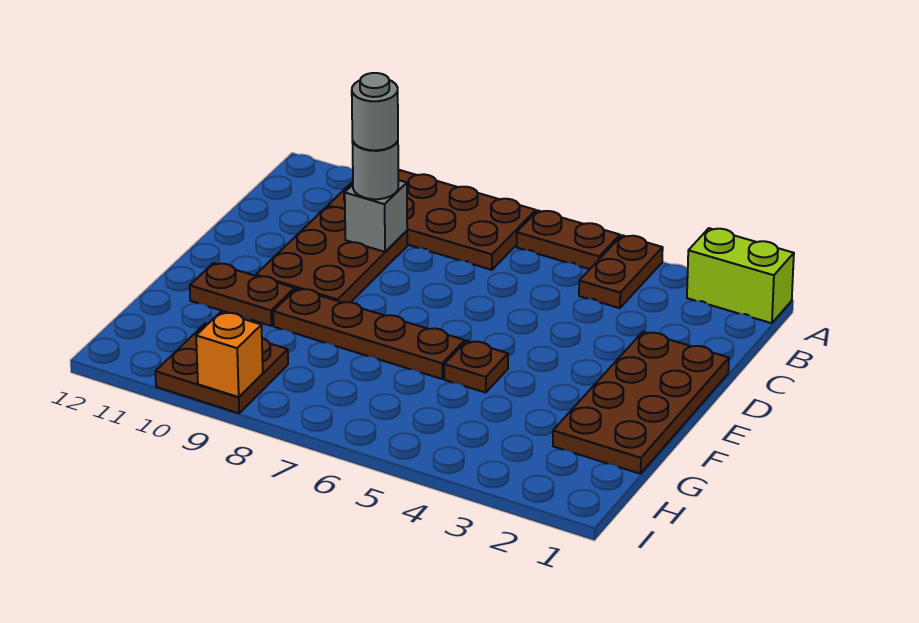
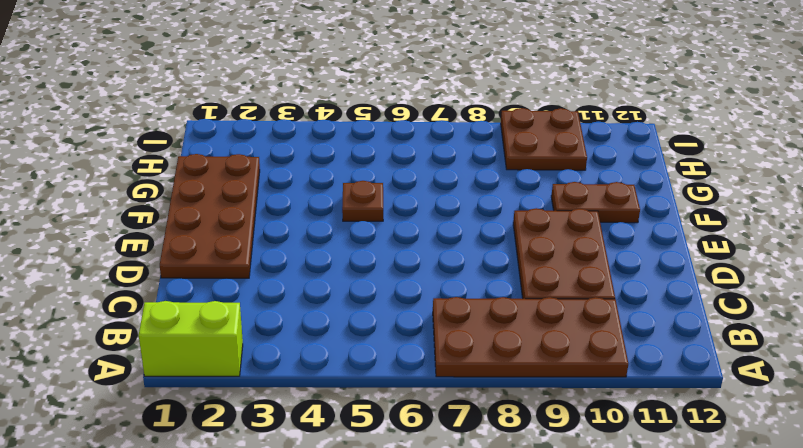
none -> brown 1x2 plate [579,235,663,308]
none -> brown 1x2 plate [517,211,620,269]
none -> brown 1x4 plate [273,289,465,379]

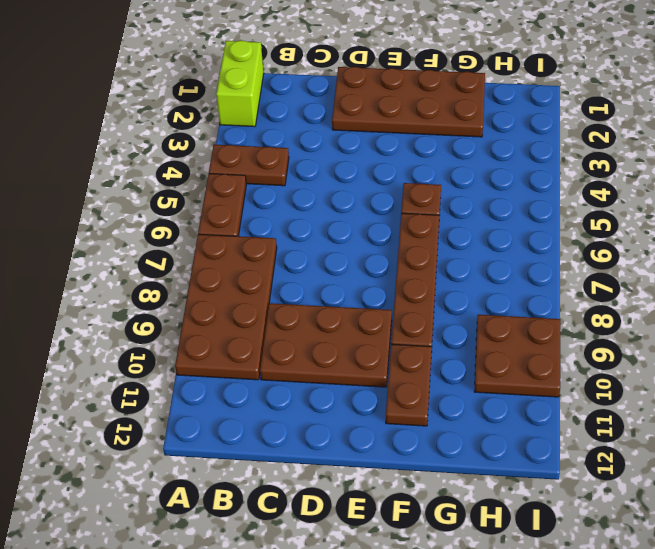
none -> grey 1x1 brick [345,180,407,252]
none -> orange 1x1 brick [196,312,263,397]
none -> grey 1x1 round brick [352,141,398,199]

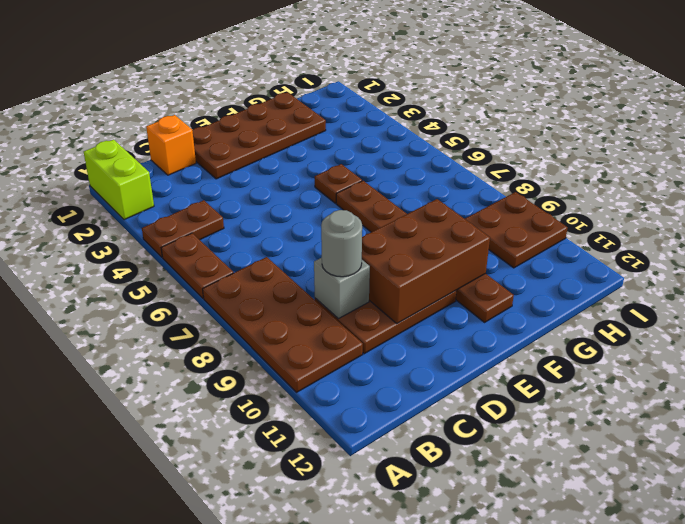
orange 1x1 brick [146,115,196,175] -> orange 1x1 brick moved to [196,312,263,397]
brown 2x3 brick [362,199,490,324] -> none
none -> grey 1x1 round brick [352,73,398,150]

